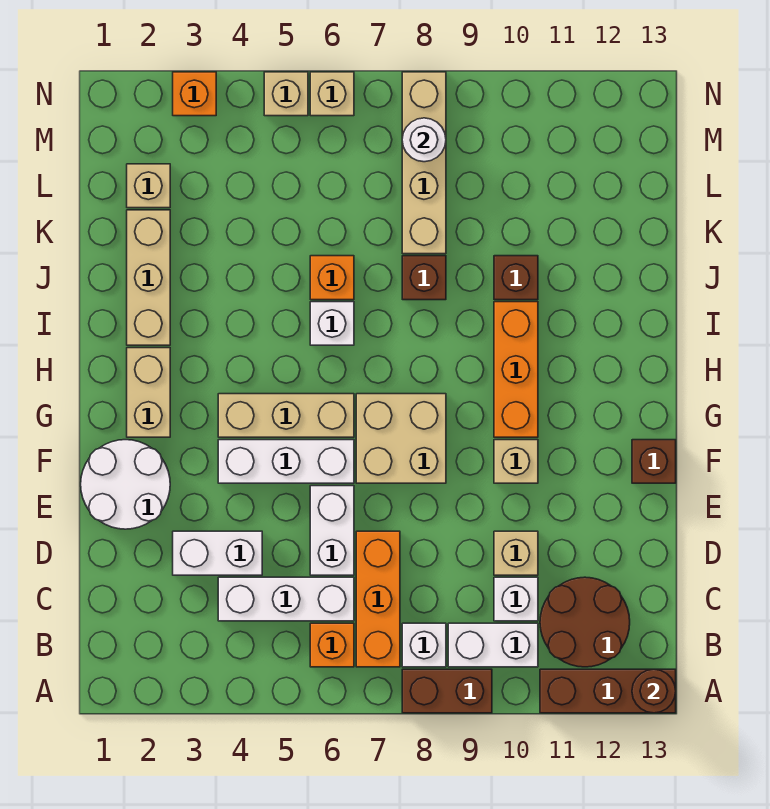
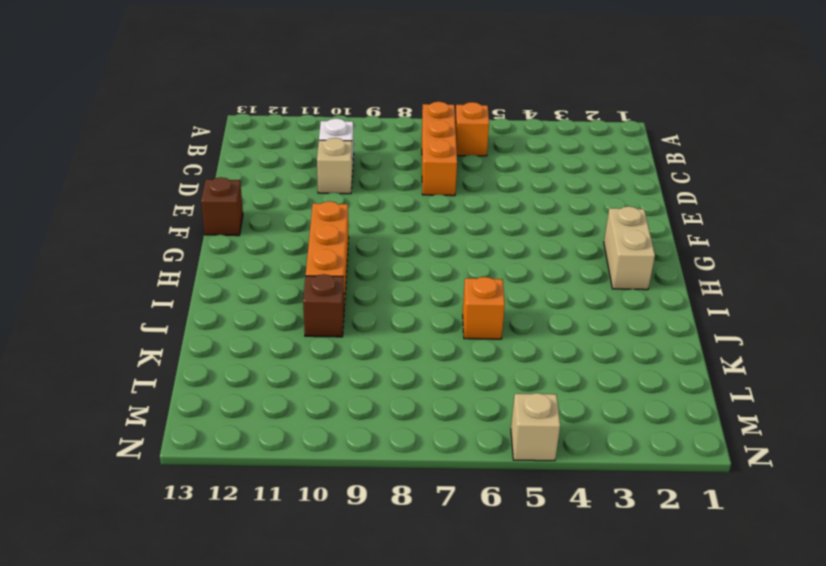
none -> brown 1x2 brick [402,669,492,713]
none -> brown 1x3 brick [540,669,676,713]
none -> white 1x1 brick [402,623,446,667]
none -> white 1x2 brick [448,623,538,667]

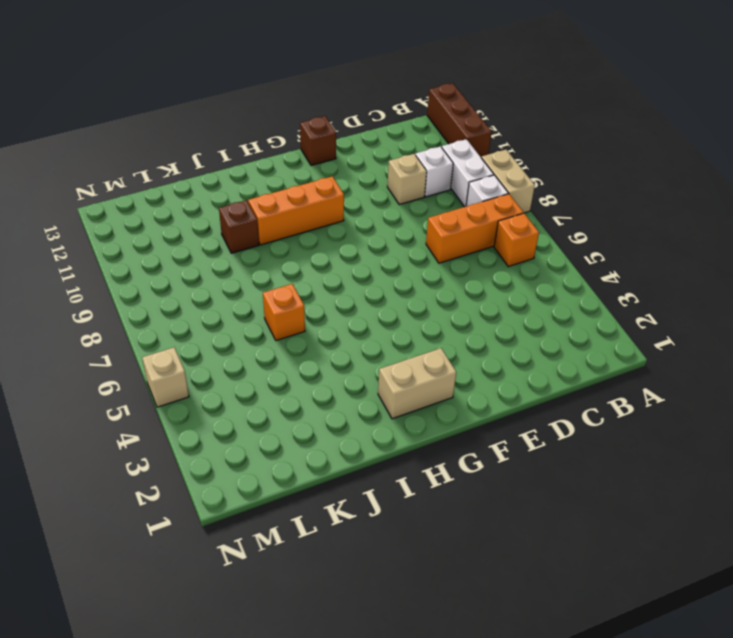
tan 1x2 brick [481,150,535,213] -> brown 1x2 brick [402,669,492,713]
none -> brown 2x2 round brick [540,577,630,667]
none -> white 1x3 brick [218,577,354,621]
none -> white 1x2 brick [173,531,262,575]
none -> white 1x2 brick [310,486,354,575]

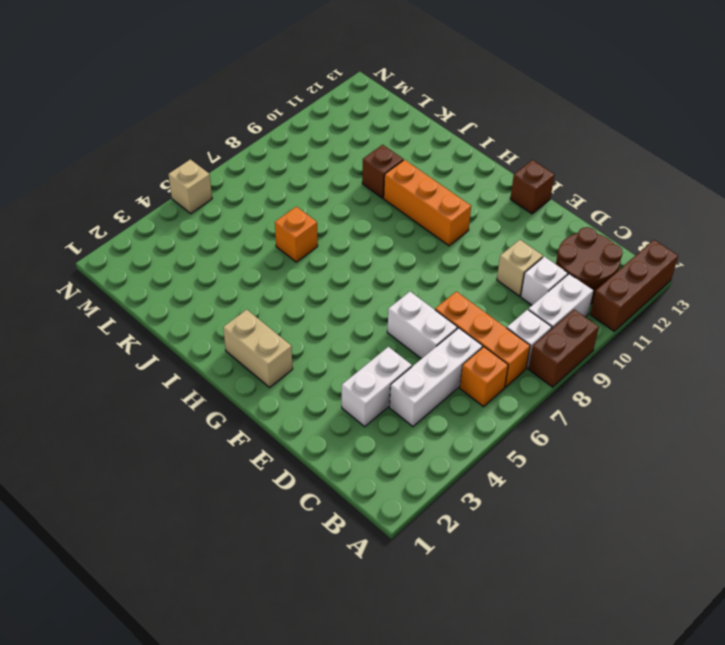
none -> white 2x2 round brick [81,440,170,529]
none -> white 1x3 brick [218,440,354,483]
none -> tan 2x2 brick [356,394,446,483]
none -> tan 1x1 brick [494,440,538,483]

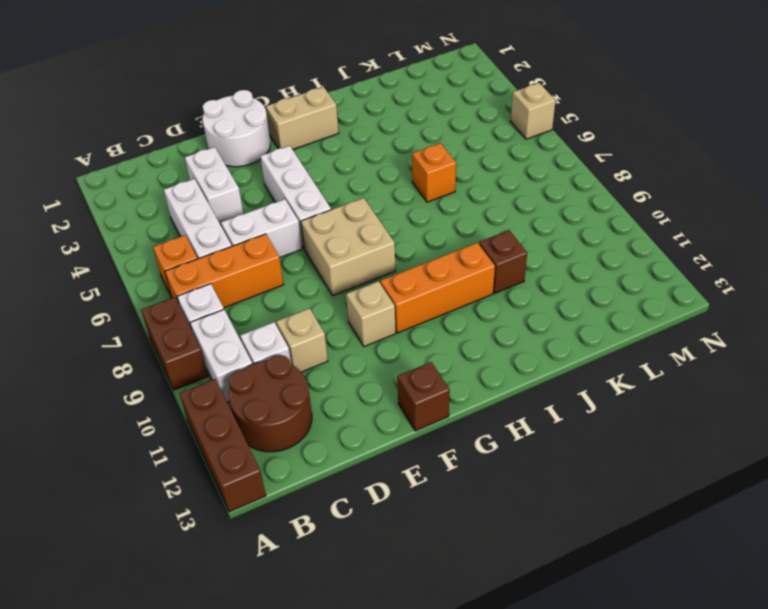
none -> tan 1x3 brick [218,394,354,437]
none -> tan 1x3 brick [127,210,170,345]
none -> white 1x1 brick [310,302,354,345]
none -> brown 1x1 brick [402,256,446,300]

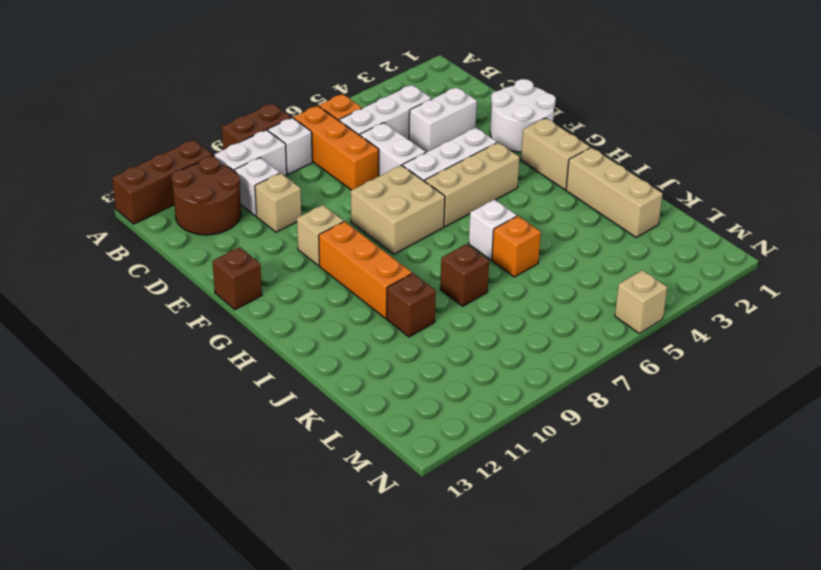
none -> tan 1x4 brick [402,72,446,254]
none -> tan 1x1 brick [127,164,170,208]
none -> orange 1x1 brick [173,72,216,116]
none -> tan 1x1 brick [310,72,354,116]

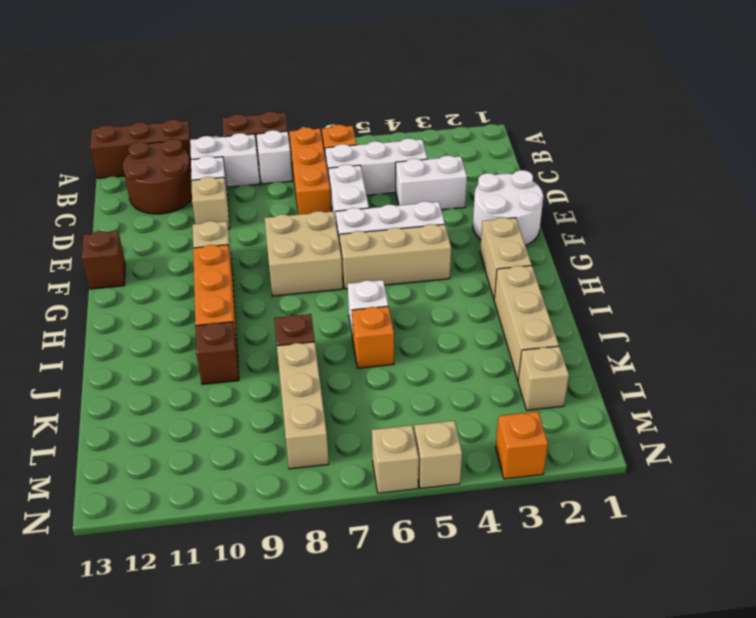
tan 1x3 brick [277,342,329,469] -> tan 1x4 brick [402,72,446,254]
none -> brown 1x1 round brick [632,669,676,713]
none -> white 1x1 round brick [402,118,446,162]

